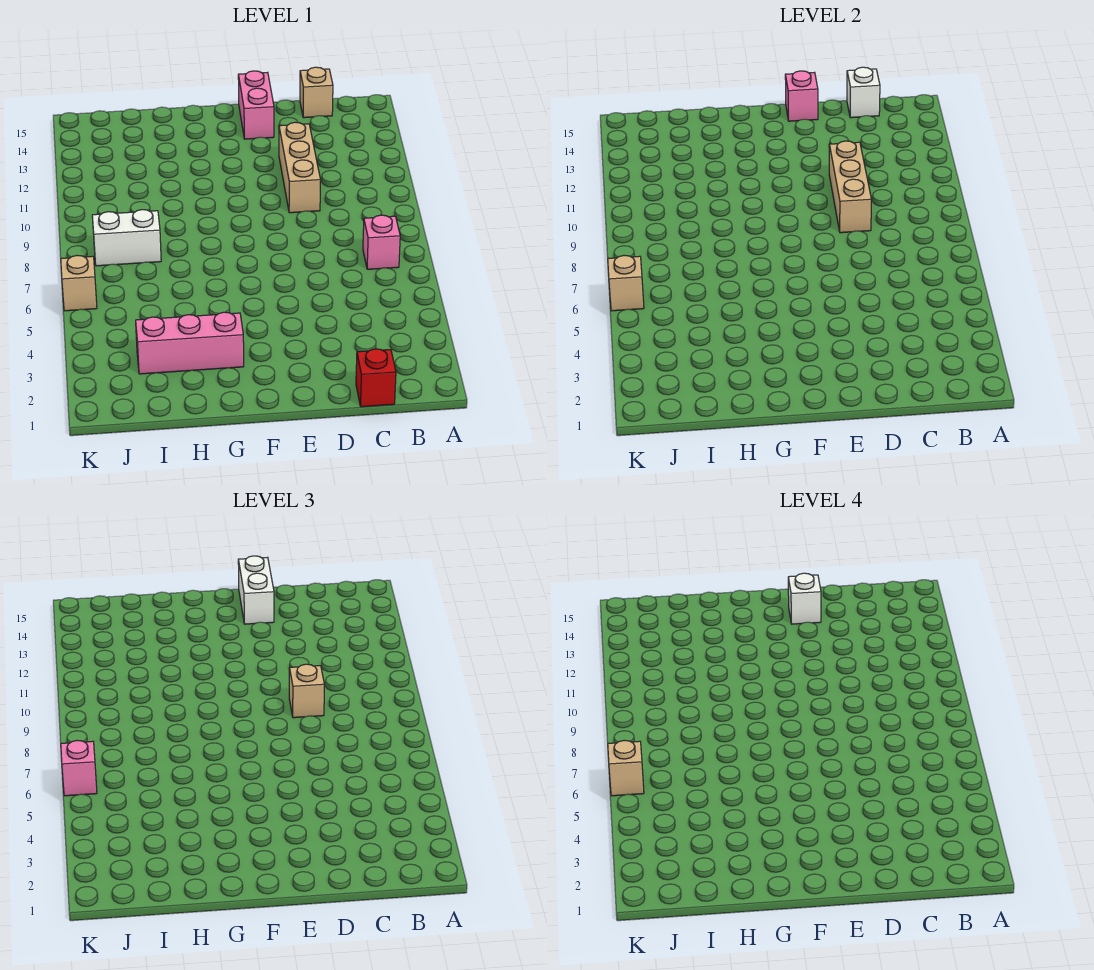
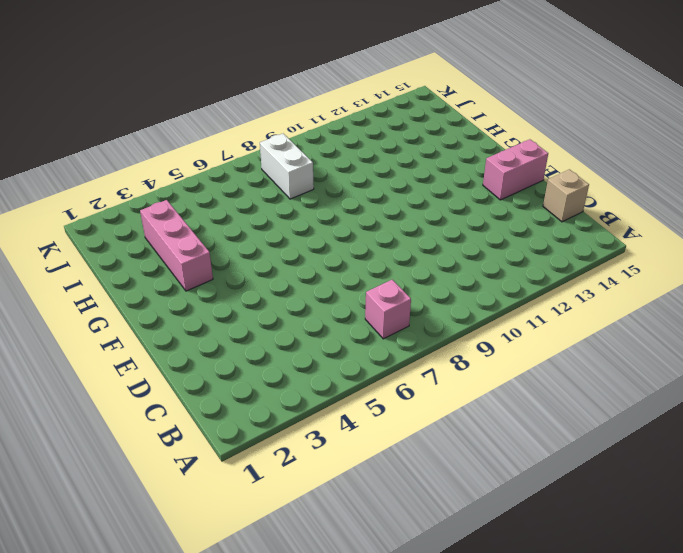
none -> red 1x1 brick [356,349,396,407]
none -> tan 1x3 brick [279,122,321,213]
none -> tan 1x1 brick [61,255,97,311]

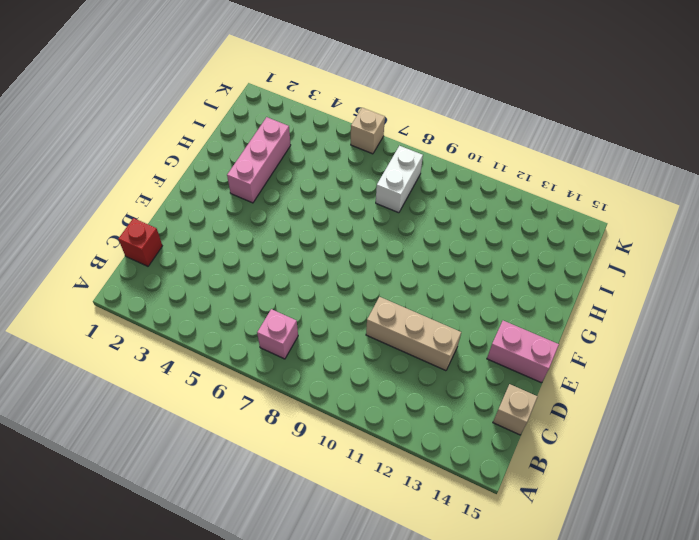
none -> white 1x1 brick [847,67,880,118]
none -> tan 1x3 brick [829,141,871,233]
none -> pink 1x1 brick [785,71,818,121]

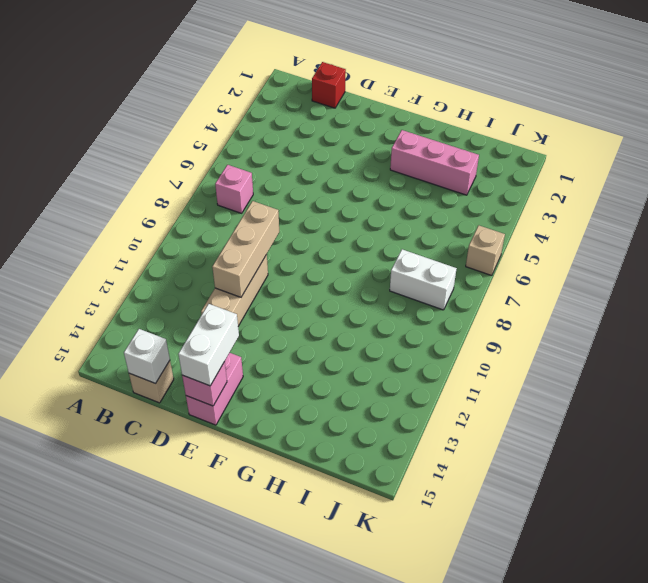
none -> tan 1x1 brick [608,255,644,311]
none -> tan 1x1 brick [289,664,324,718]
none -> pink 1x1 brick [61,740,97,796]

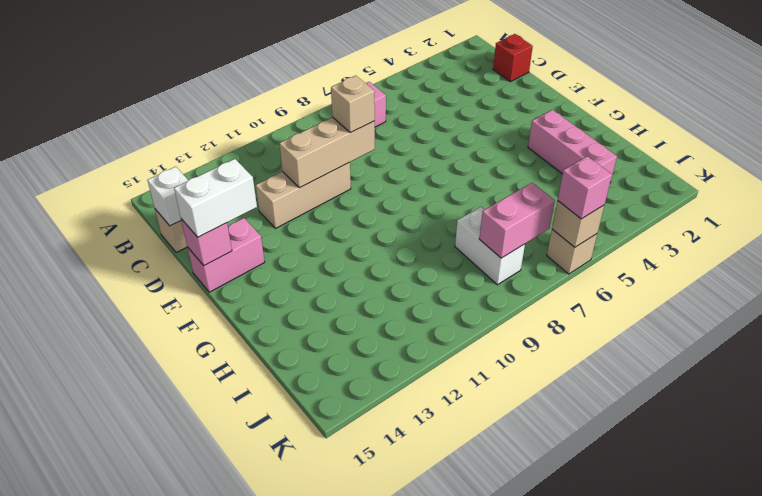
pink 1x2 brick [479,183,555,258] -> none
none -> white 1x1 brick [788,573,821,624]
none -> tan 1x1 brick [608,740,644,796]

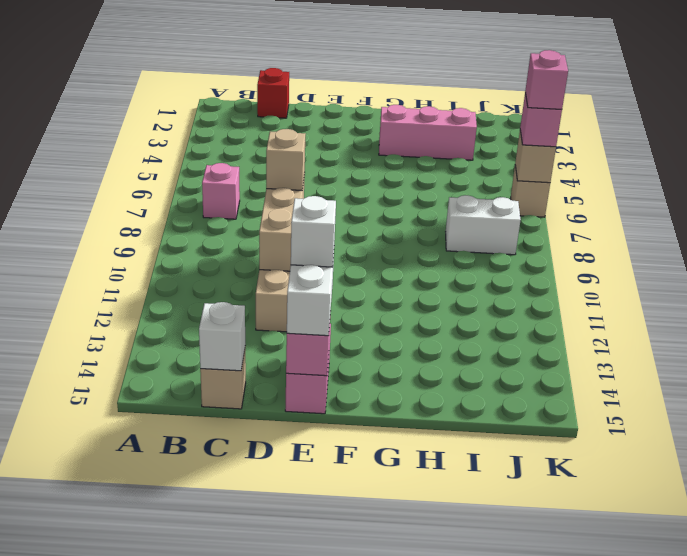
pink 1x1 brick [525,50,568,109] -> tan 1x1 brick [608,740,644,796]

